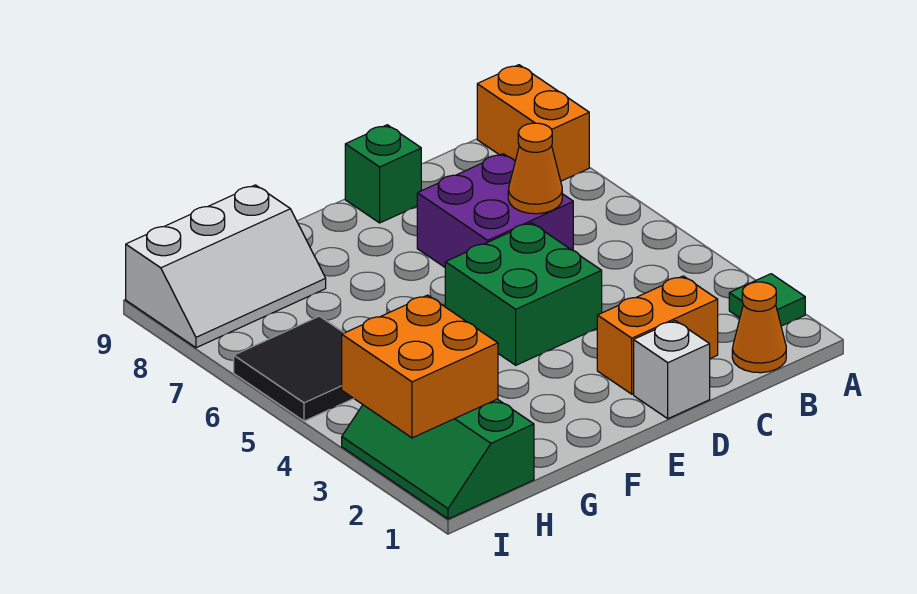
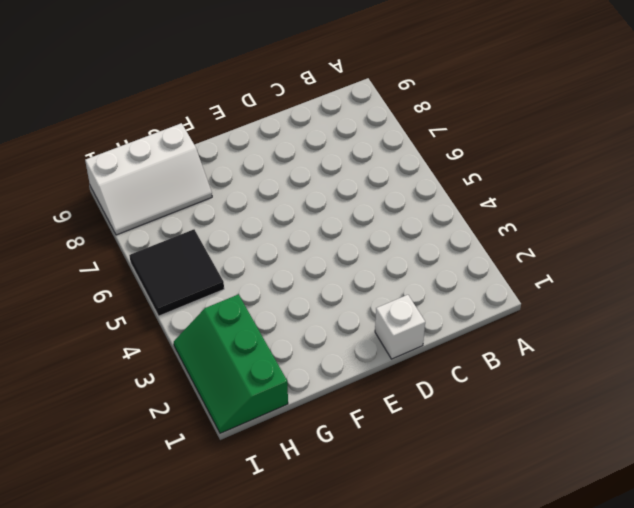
none -> green 1x1 tile [729,274,805,326]
none -> orange 1x2 brick [477,65,589,181]
none -> orange 1x1 cone [732,282,786,373]

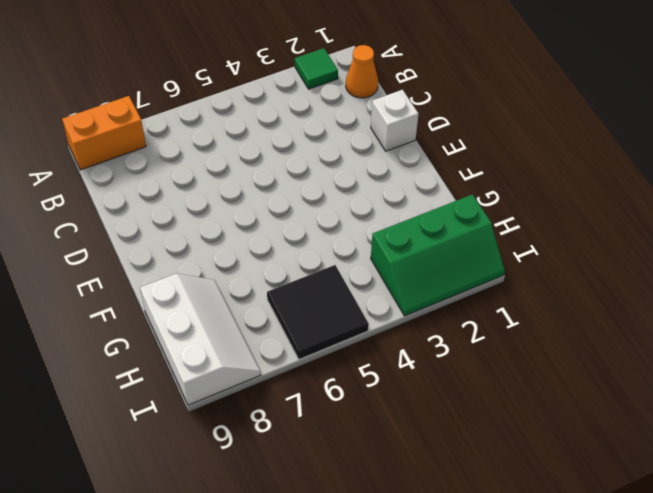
none -> orange 1x2 brick [597,276,718,394]
none -> purple 2x2 brick [417,154,573,267]
none -> green 2x2 brick [445,223,602,365]

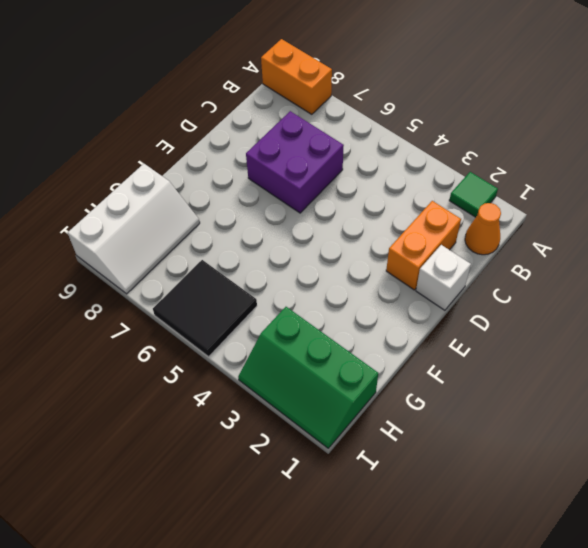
none -> green 2x2 brick [445,223,602,365]
none -> green 1x1 brick [345,125,421,223]
none -> orange 1x1 cone [508,123,562,214]

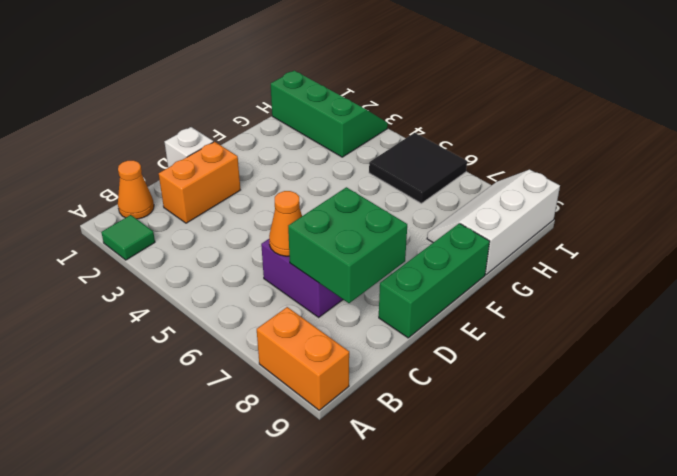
green 2x2 brick [288,187,407,303] -> green 2x2 brick moved to [445,223,602,365]
green 1x3 brick [379,223,490,338] -> green 1x1 brick [345,125,421,223]
none -> orange 2x2 brick [342,295,498,438]

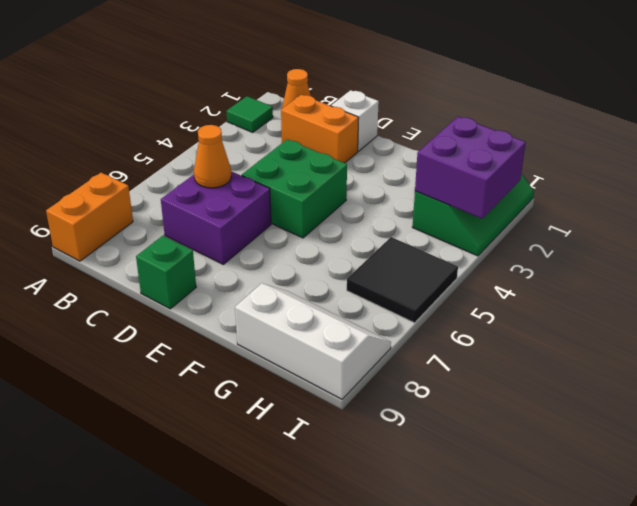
purple 2x2 brick [415,117,526,219] -> orange 2x2 brick [342,295,498,438]

